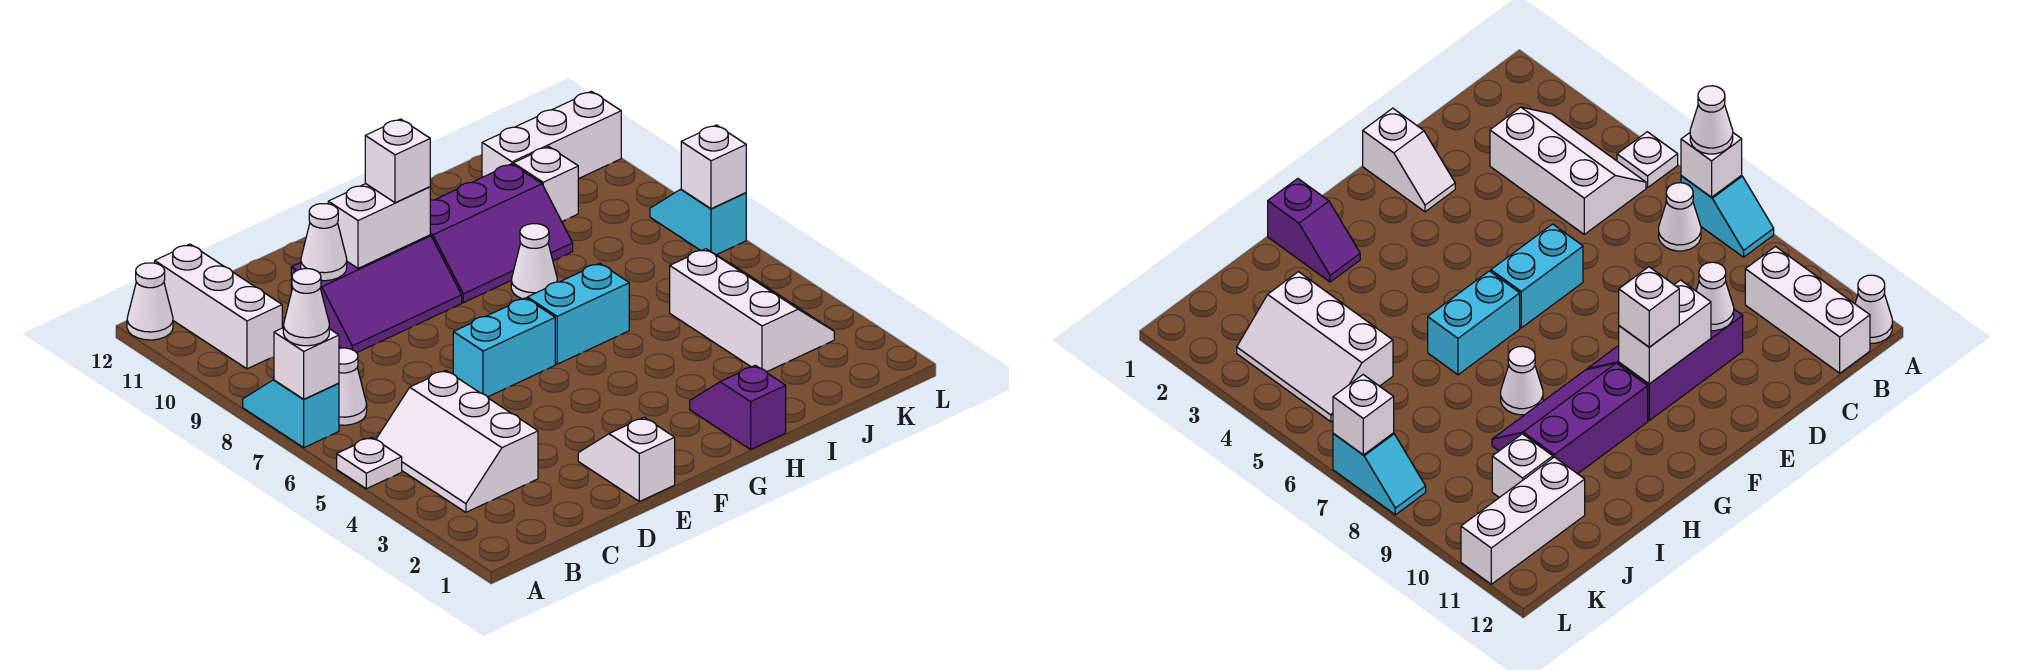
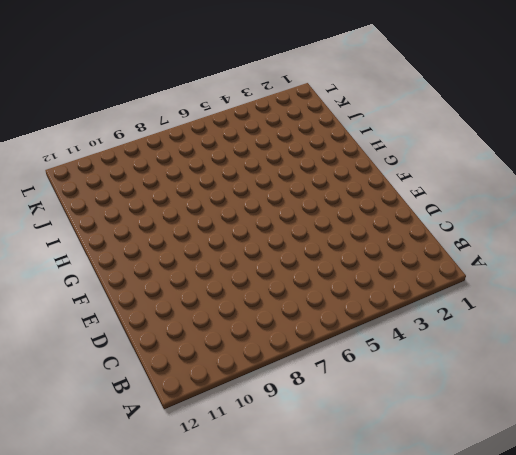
none -> white 1x1 plate [337,437,402,489]
none -> cyan 1x2 slope [243,380,339,448]
none -> white 1x1 cone [127,263,173,340]

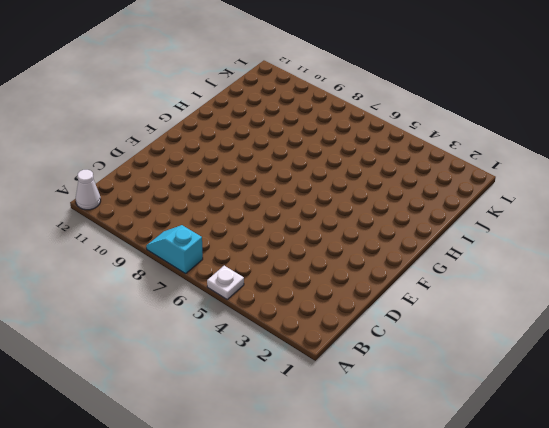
none -> white 2x3 slope [376,370,538,512]
none -> white 1x1 cone [339,348,367,425]
none -> white 1x3 brick [155,244,282,369]

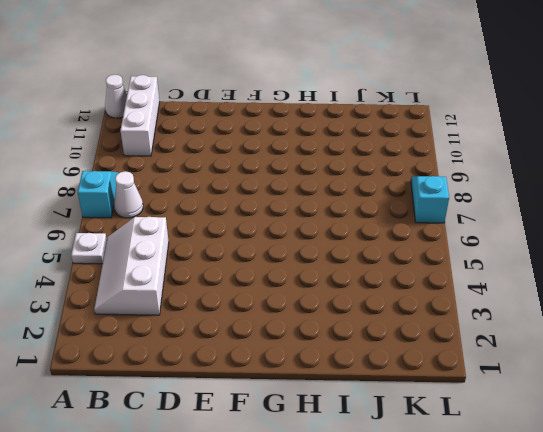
none -> purple 2x3 slope [291,235,462,353]
none -> white 1x2 slope [578,417,675,501]
none -> cyan 1x2 brick [453,298,555,397]

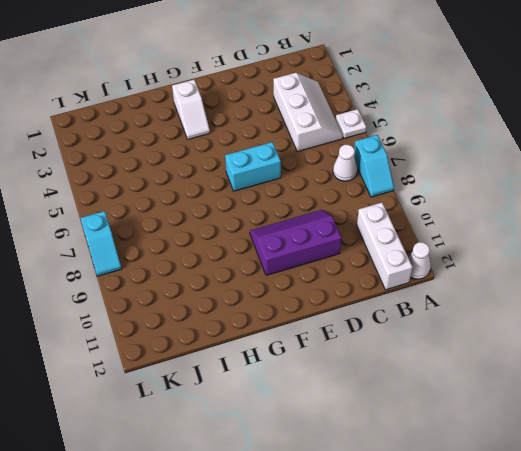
white 1x2 slope [172,80,210,139] -> white 1x2 slope moved to [578,417,675,501]
none -> cyan 1x2 brick [527,263,629,364]
none -> purple 2x3 slope [430,164,573,303]
none -> purple 1x2 slope [690,365,786,449]

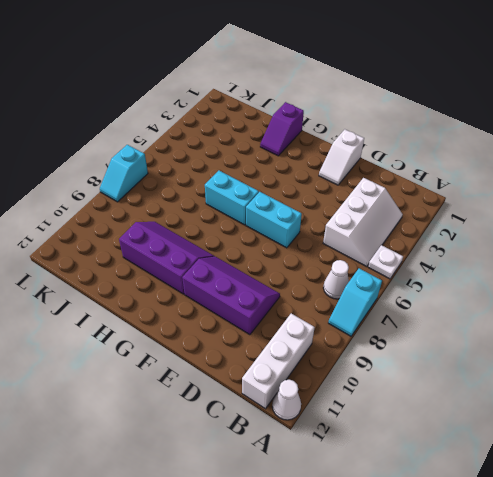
none -> white 1x1 cone [511,224,557,299]
none -> white 2x3 slope [670,249,834,372]
none -> white 1x1 brick [513,147,578,221]

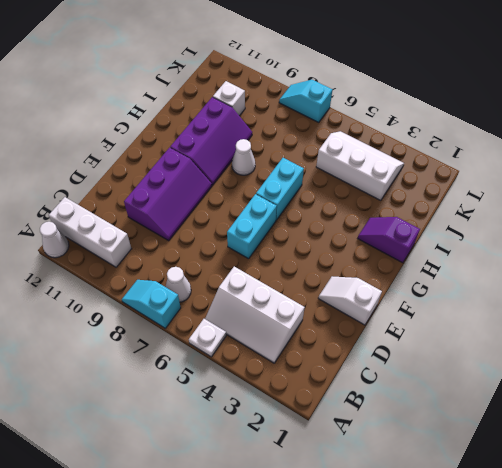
none -> white 1x3 brick [482,91,621,179]
none -> white 1x1 brick [274,328,339,399]
none -> white 1x1 cone [301,204,347,281]

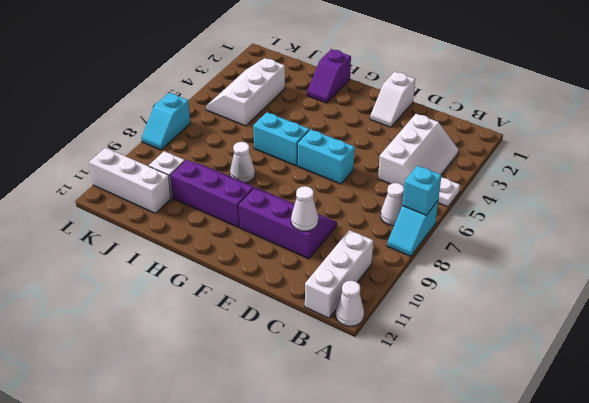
cyan 1x1 brick [402,166,441,215] -> white 1x1 brick [274,328,339,399]
none -> white 1x2 brick [328,184,430,268]
none -> white 1x1 brick [681,125,746,209]
none -> white 1x1 cone [283,269,329,346]

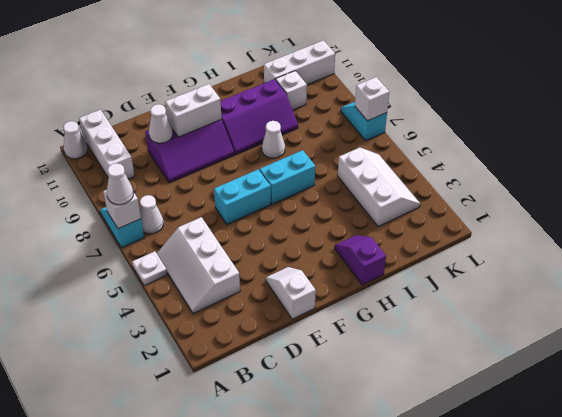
none -> white 1x1 brick [365,119,430,203]

